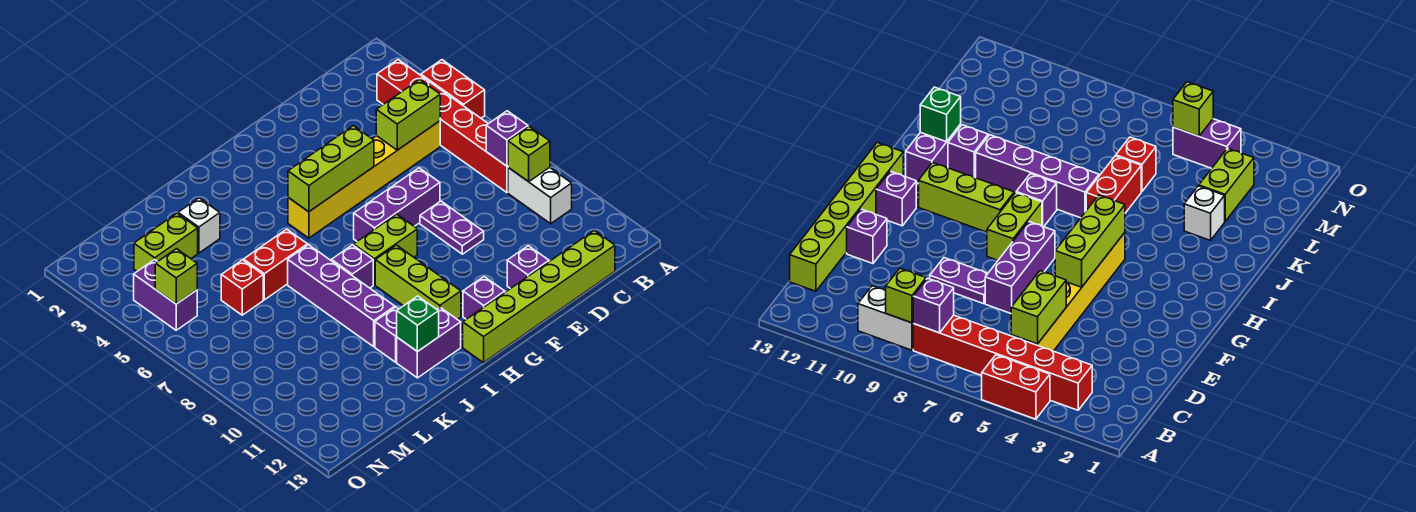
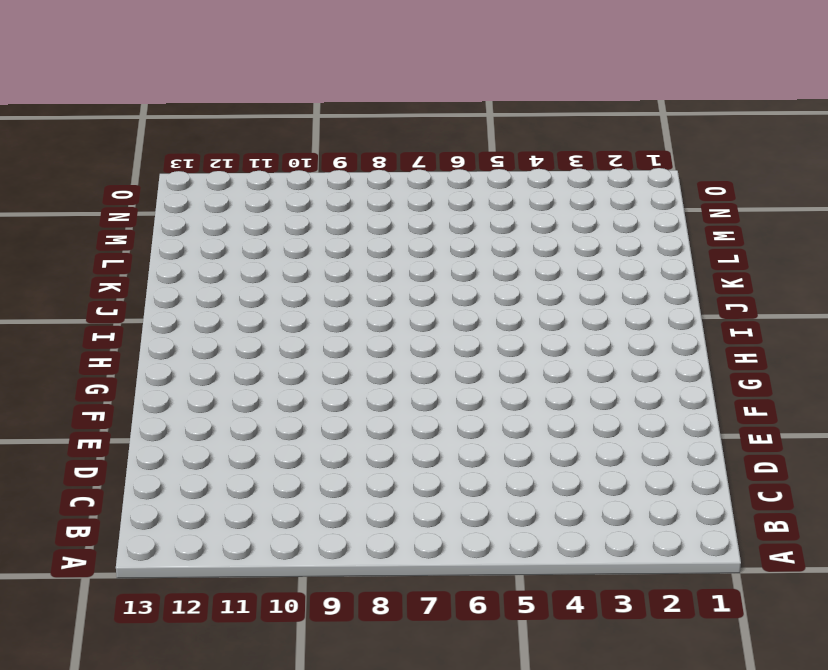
none -> red 1x2 brick [421,60,485,118]
none -> red 1x6 brick [377,60,508,192]
none -> white 1x2 brick [508,167,572,224]

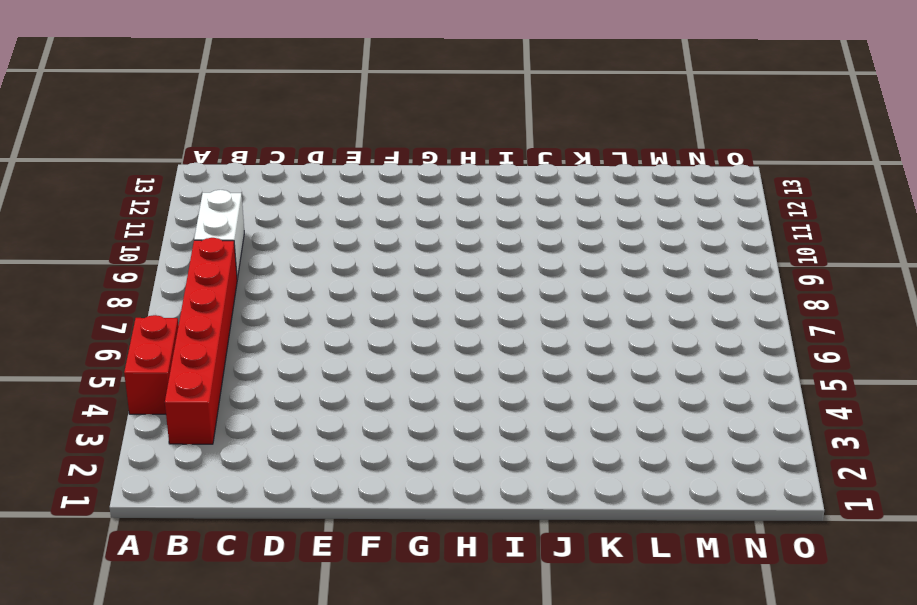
none -> yellow 1x6 brick [288,121,440,238]
none -> lime 1x6 brick [463,230,615,363]
none -> purple 1x3 brick [354,168,440,241]

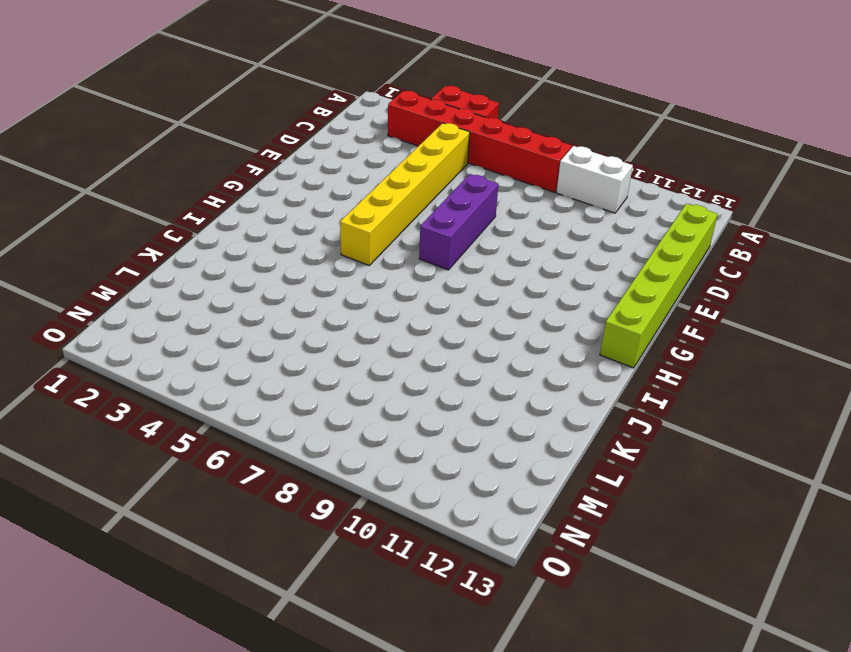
none -> purple 1x2 plate [420,201,484,254]
none -> purple 1x1 brick [507,246,549,289]
none -> lime 1x2 brick [354,214,417,285]

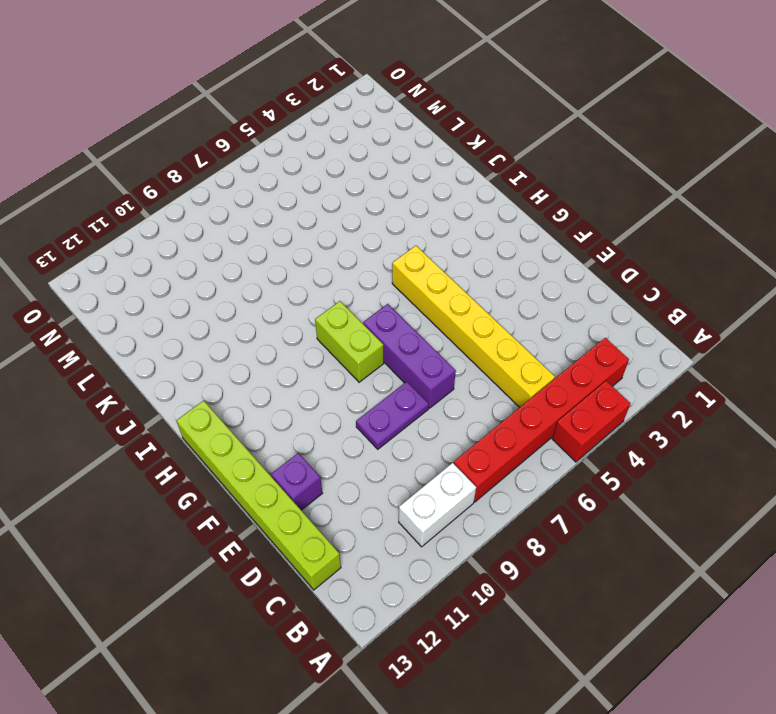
none -> purple 1x1 brick [463,277,505,319]
none -> lime 1x3 brick [375,245,461,319]
none -> purple 1x1 brick [331,245,373,288]

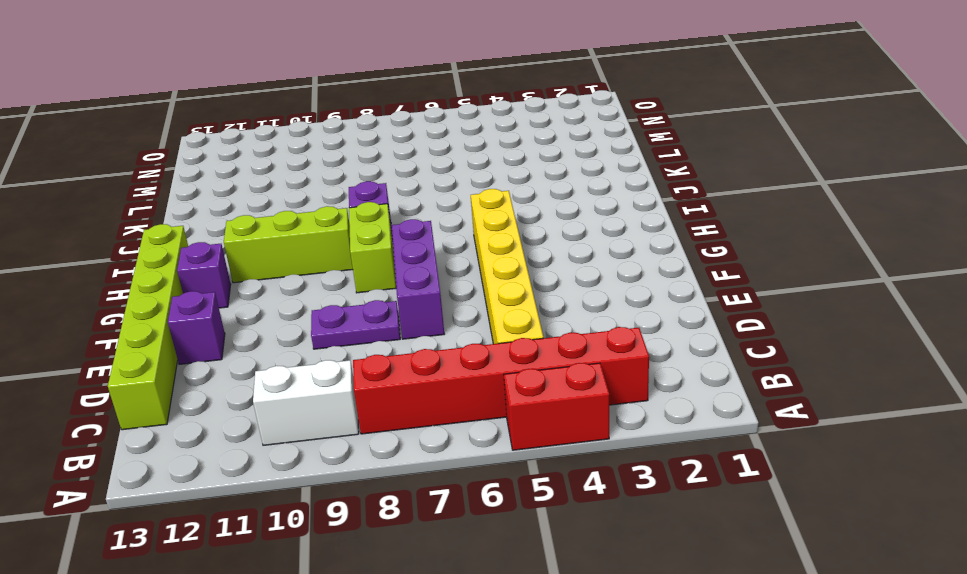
none -> purple 1x2 brick [397,307,461,378]
none -> red 1x2 brick [244,229,308,300]
none -> purple 1x4 brick [288,245,395,347]

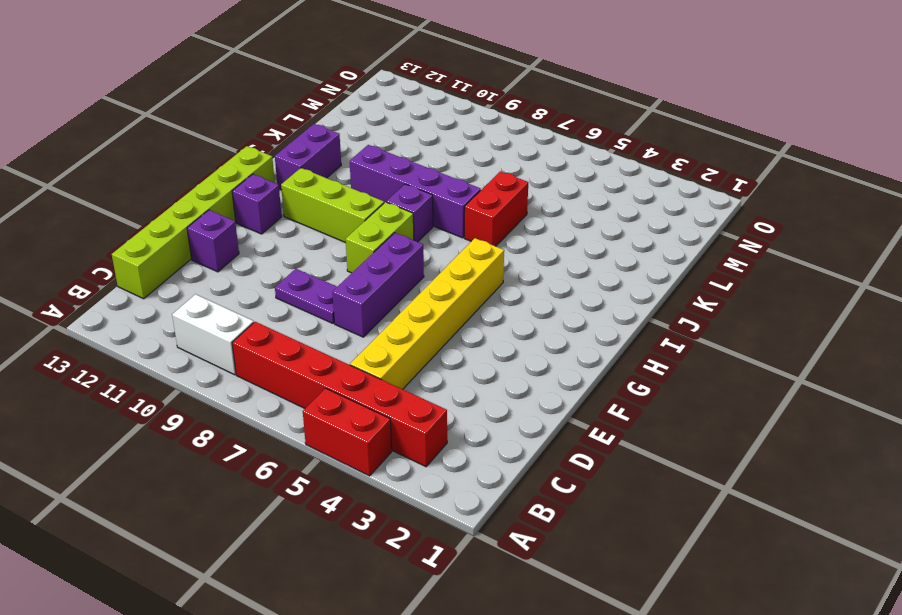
none -> purple 1x1 brick [375,307,398,362]
none -> white 1x1 brick [178,198,220,253]
none -> lime 1x2 brick [134,213,198,271]

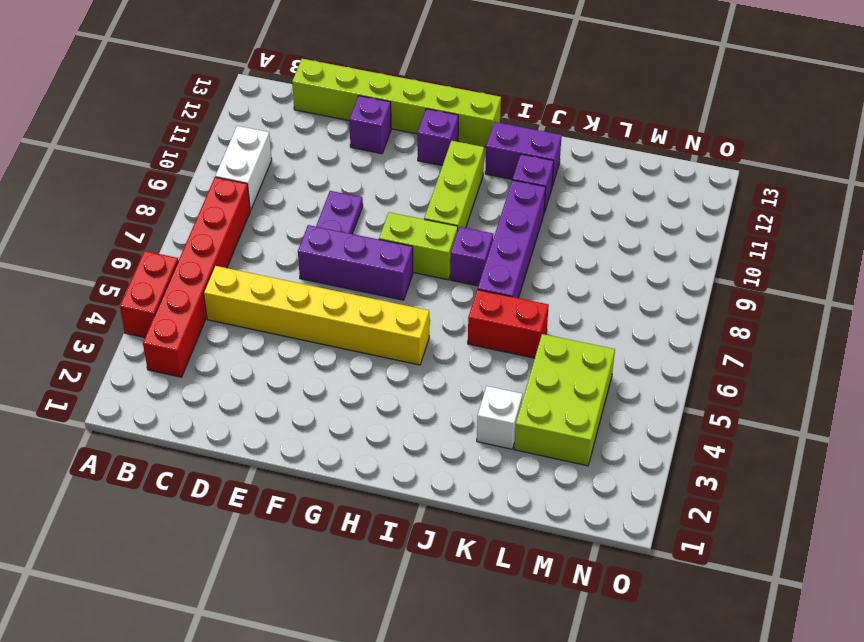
lime 2x3 brick [514,334,615,466] -> lime 1x2 brick [134,213,198,271]
none -> red 1x1 brick [221,260,263,315]
none -> purple 1x2 brick [134,260,197,330]
none -> purple 1x1 brick [486,111,528,166]

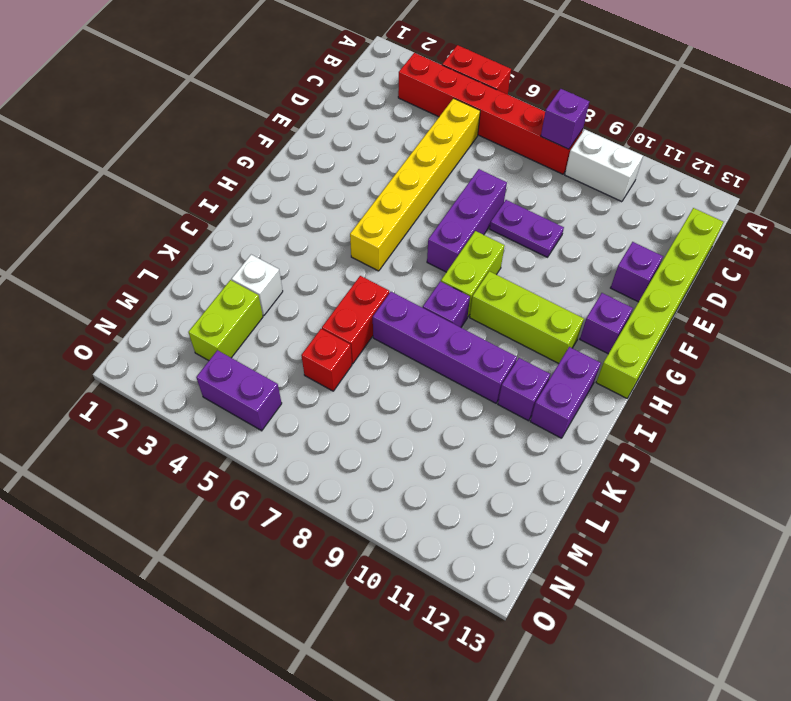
none -> lime 1x1 brick [508,127,550,182]
none -> lime 1x2 brick [376,79,440,150]
none -> lime 1x3 brick [288,126,374,212]

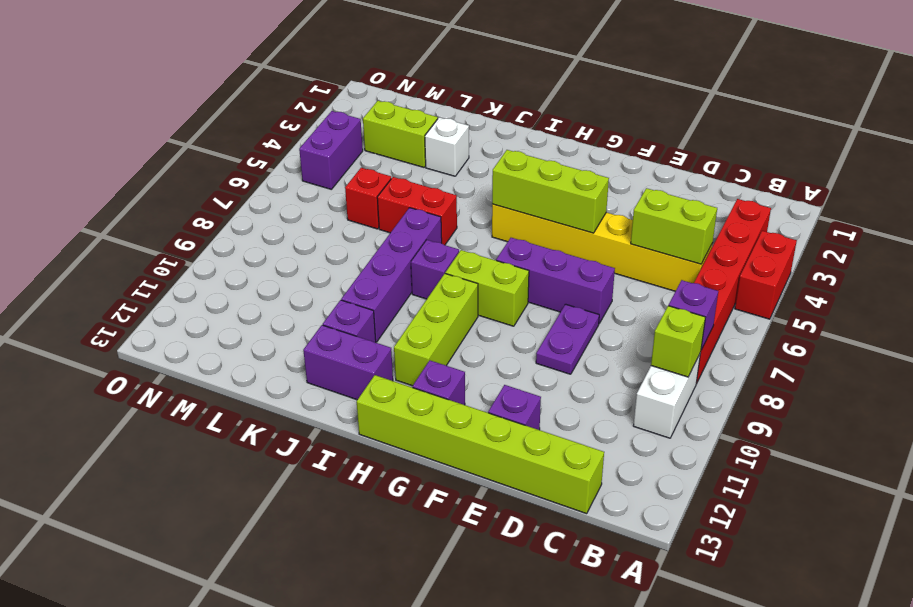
none -> green 1x1 brick [397,296,439,352]
none -> lime 1x1 brick [155,249,197,304]

